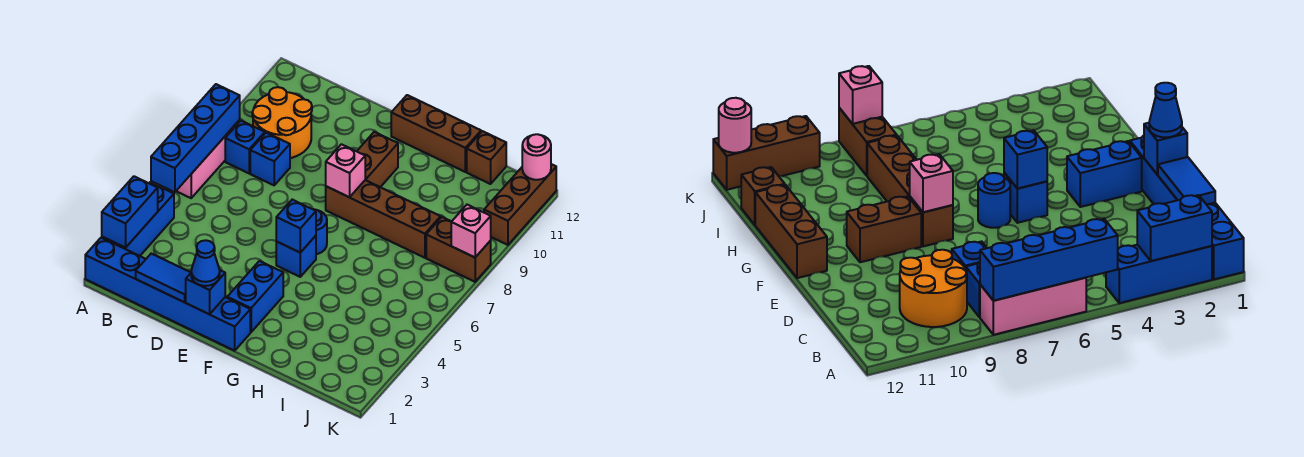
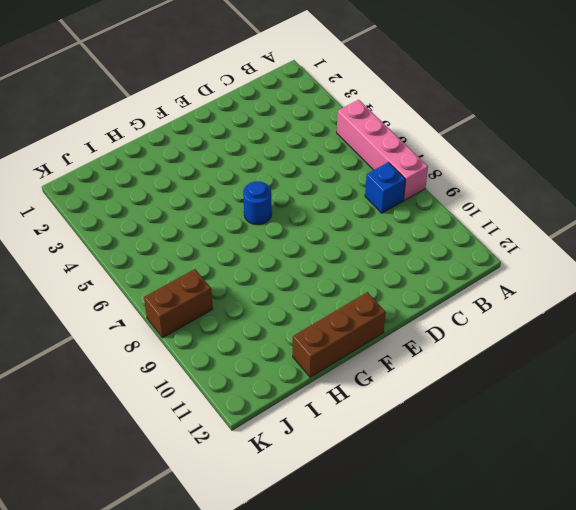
pink 1x4 brick [337,100,428,200] -> pink 1x3 brick [177,120,240,198]
none -> blue 1x6 brick [85,238,250,351]
none -> blue 1x3 brick [102,182,174,256]
none -> orange 2x2 round brick [252,87,312,158]

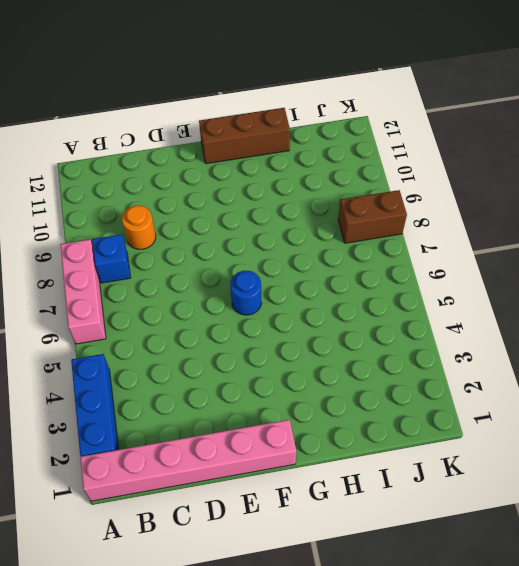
pink 1x6 brick [80,420,296,501] -> blue 1x6 brick [85,238,250,351]
orange 1x1 round brick [122,205,156,249] -> orange 2x2 round brick [252,87,312,158]
none -> blue 1x1 brick [250,133,290,185]
none -> blue 1x2 brick [227,261,283,332]
none -> blue 1x1 brick [276,236,316,277]

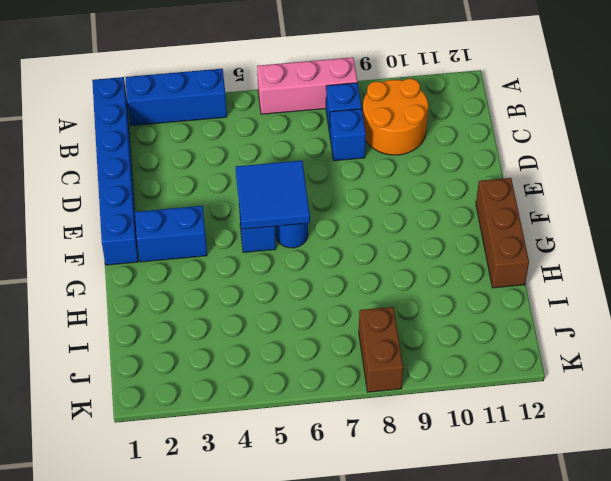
blue 2x2 tile [236,160,310,229] -> blue 1x1 brick [276,200,316,253]
none -> brown 1x4 brick [326,180,441,258]
none -> brown 1x2 brick [357,132,398,187]
none -> brown 1x1 brick [467,131,506,184]

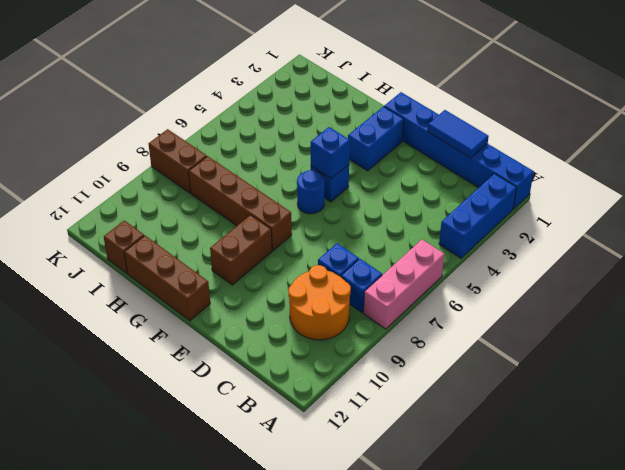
none -> brown 1x3 brick [484,164,556,245]
none -> blue 1x2 brick [102,176,158,248]
none -> blue 1x4 brick [151,84,240,192]

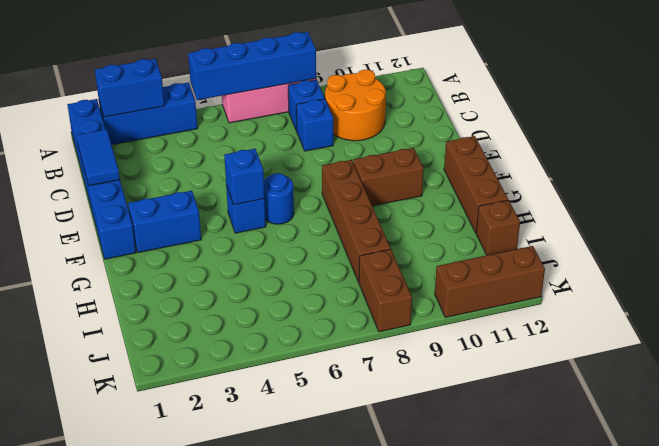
none -> blue 1x1 brick [186,270,225,314]
none -> pink 1x1 brick [326,144,365,197]
none -> pink 1x1 brick [451,205,491,257]

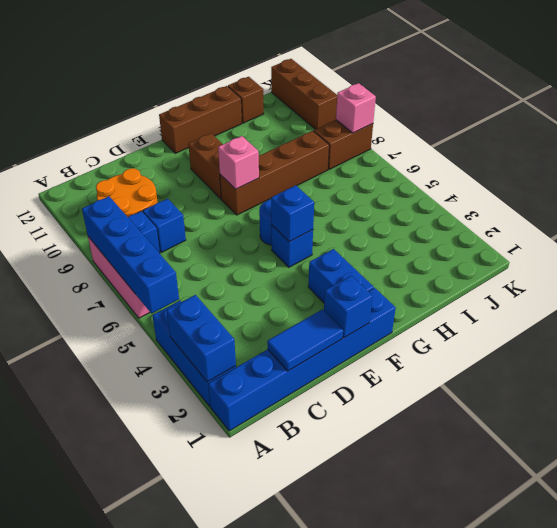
none -> pink 1x1 round brick [522,134,551,180]
none -> blue 1x1 cone [191,240,220,286]

